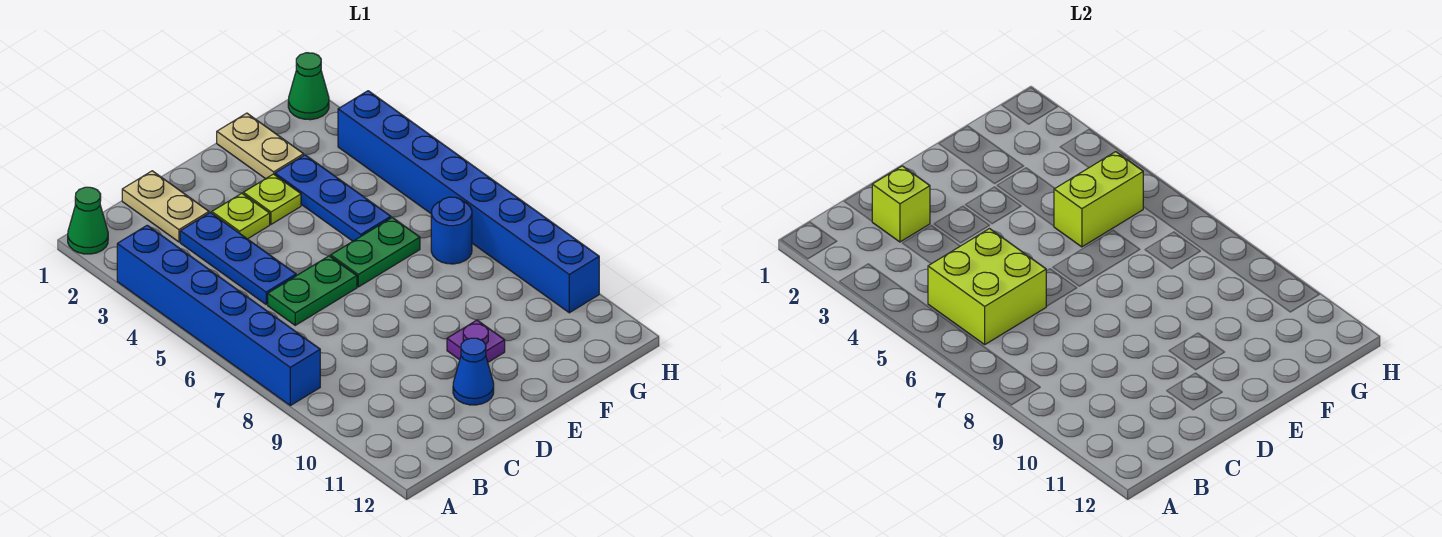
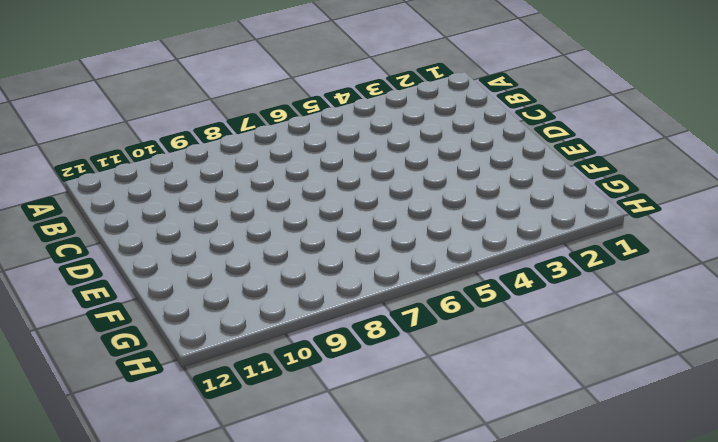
none -> green 1x1 cone [68,187,108,254]
none -> blue 1x6 brick [117,225,320,406]
none -> tan 1x2 plate [122,171,209,242]

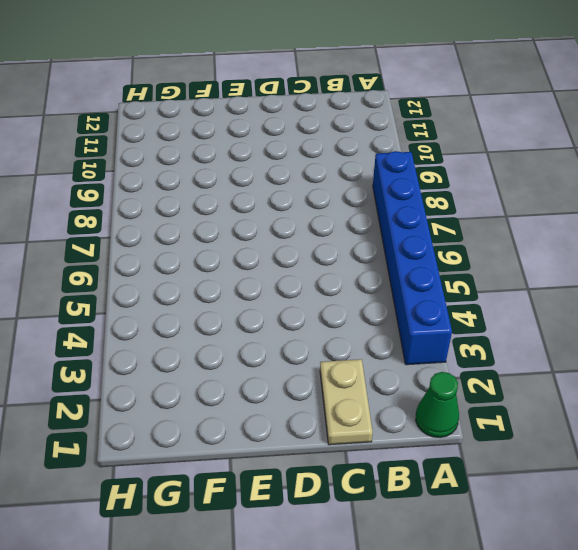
none -> blue 1x3 plate [180,213,296,304]
none -> green 1x2 plate [268,256,357,325]
none -> lime 1x1 plate [212,193,270,239]

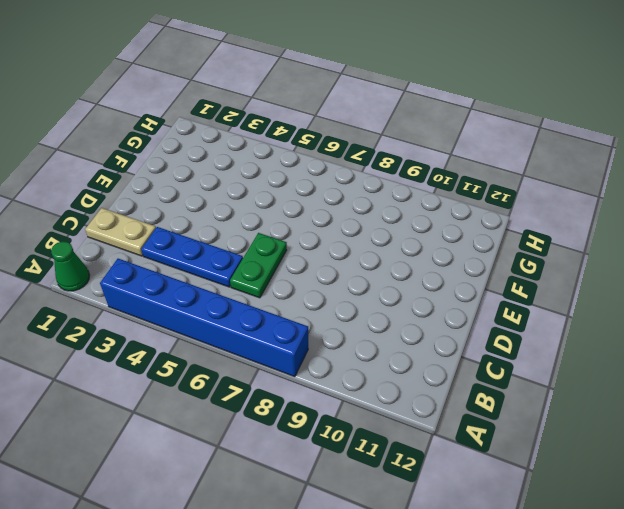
none -> lime 1x1 plate [212,193,270,239]
none -> blue 1x1 cone [453,338,494,405]
none -> lime 1x1 plate [243,174,301,224]

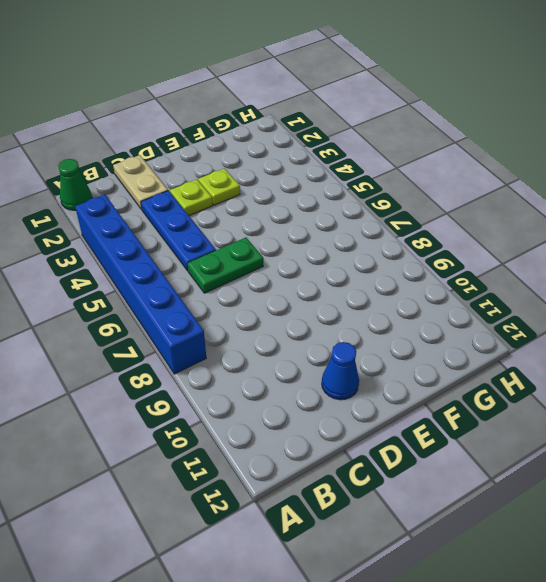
none -> green 1x2 plate [331,217,420,287]
none -> purple 1x1 plate [447,320,505,362]
none -> tan 1x2 plate [217,113,304,179]

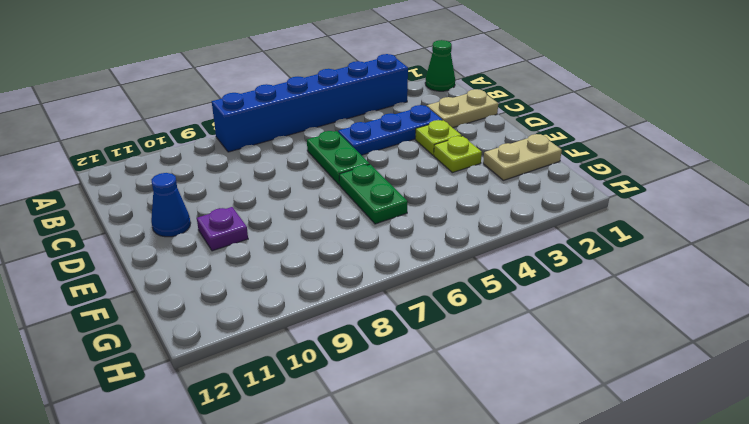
none -> blue 1x3 plate [275,155,391,241]
none -> blue 1x1 round brick [431,197,472,264]
none -> green 1x1 cone [288,53,329,120]

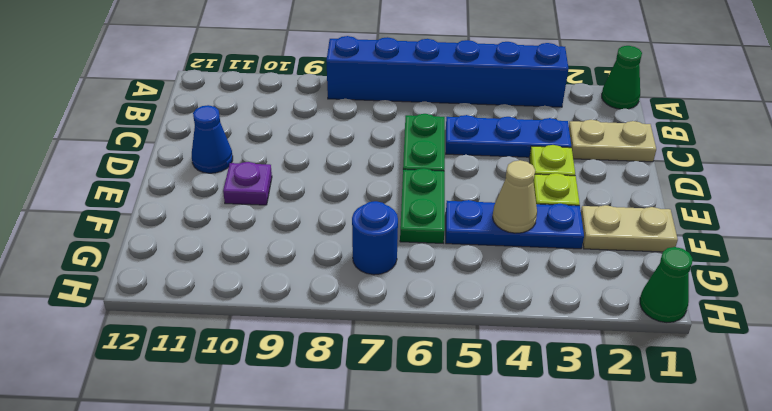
tan 1x1 cone [493,160,537,233] -> none
none -> blue 1x8 brick [338,91,599,313]
none -> lime 2x2 brick [928,229,1046,344]
none -> lime 1x1 brick [872,166,930,242]

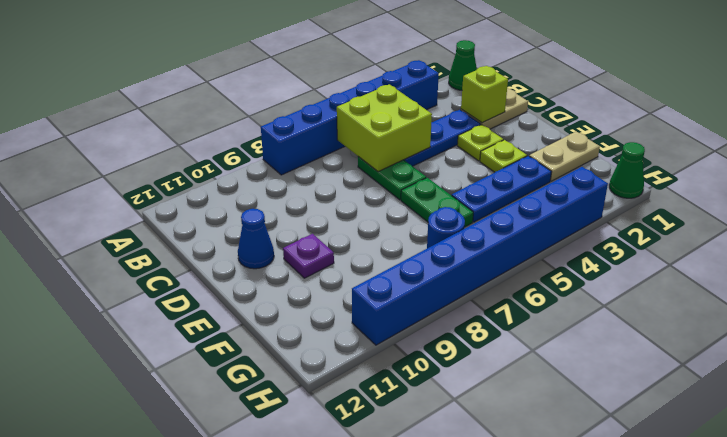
none -> lime 1x2 brick [1054,152,1143,247]

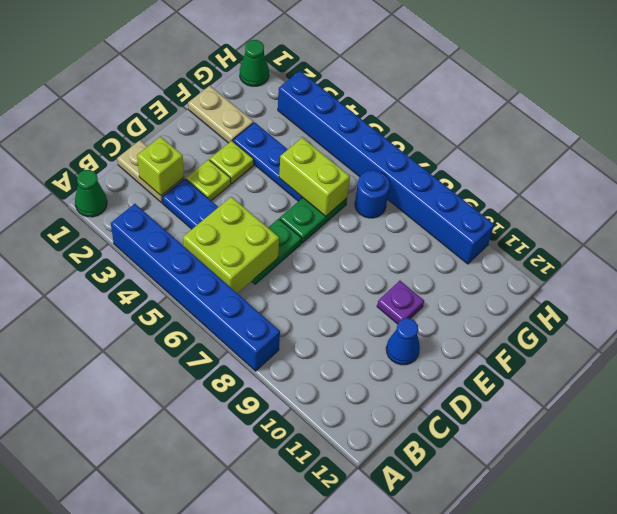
lime 1x2 brick [279,138,350,216] -> lime 1x2 brick turned to [1054,152,1143,247]

